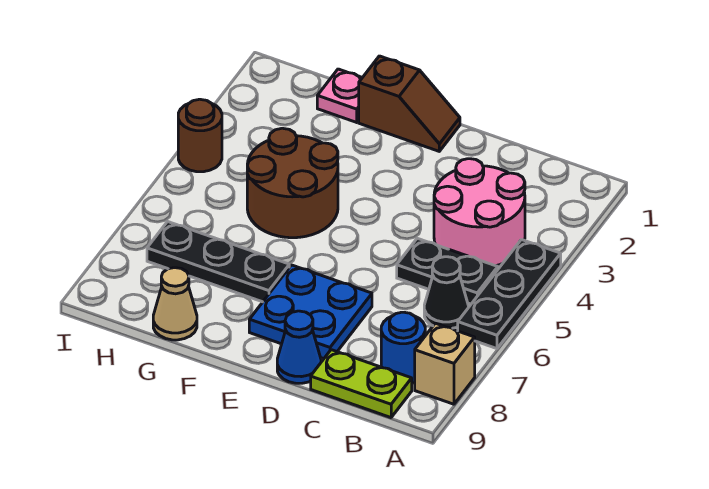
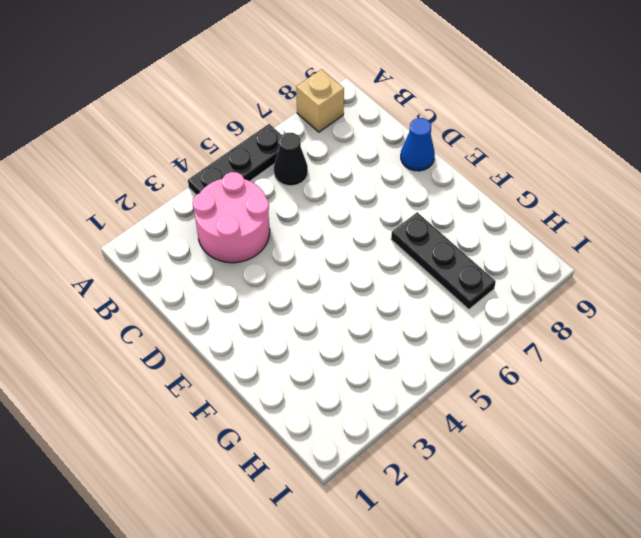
none -> black 1x2 plate [397,238,498,304]
none -> blue 1x1 round brick [381,312,425,383]
none -> lime 1x2 plate [311,350,412,418]

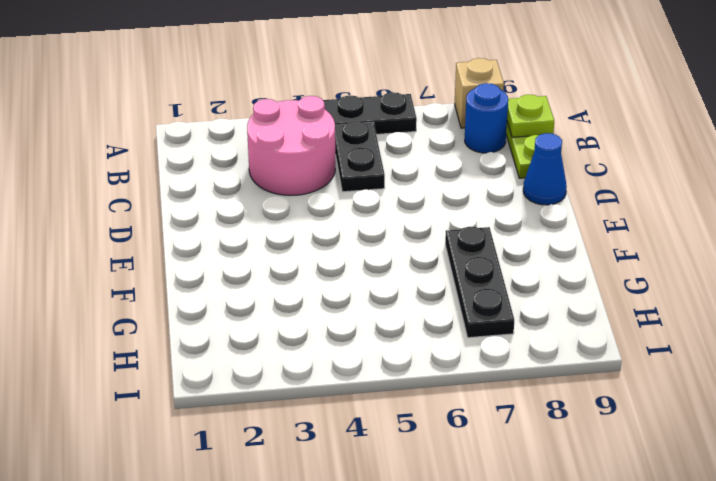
lime 1x1 plate [507,95,554,137] -> none
none -> black 1x1 cone [424,257,468,328]
none -> blue 2x2 plate [249,265,372,359]
none -> brown 1x2 slope [359,56,460,151]

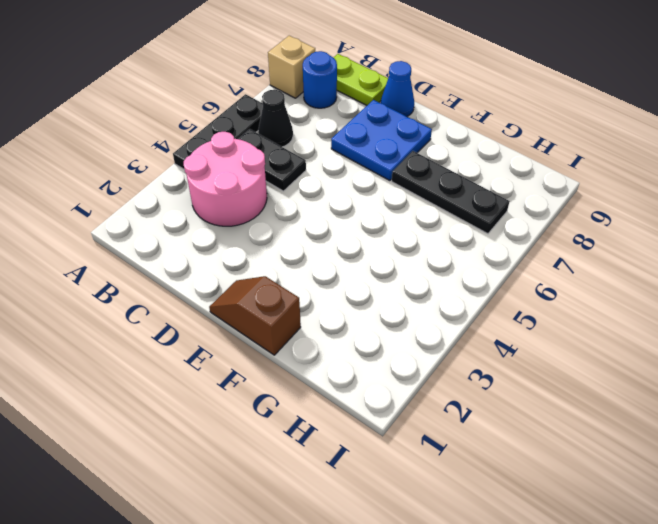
none -> brown 2x2 round brick [247,128,338,238]
none -> pink 1x1 plate [317,69,362,122]
none -> tan 1x1 cone [153,268,197,340]

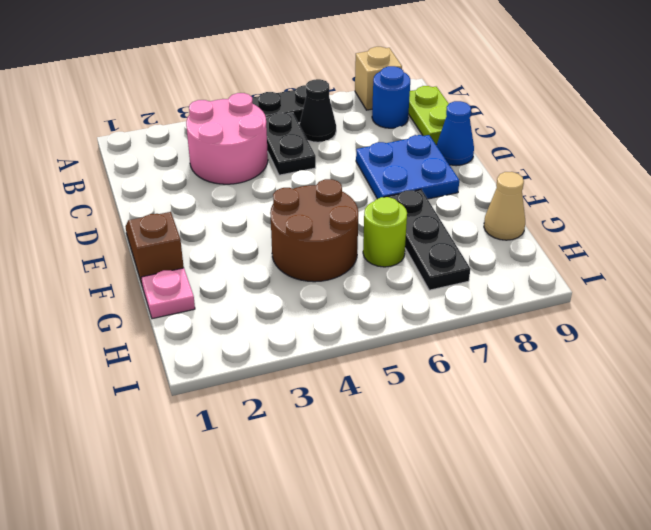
lime 1x1 round brick [363,197,407,267] -> none
none -> brown 1x1 round brick [178,99,222,172]

